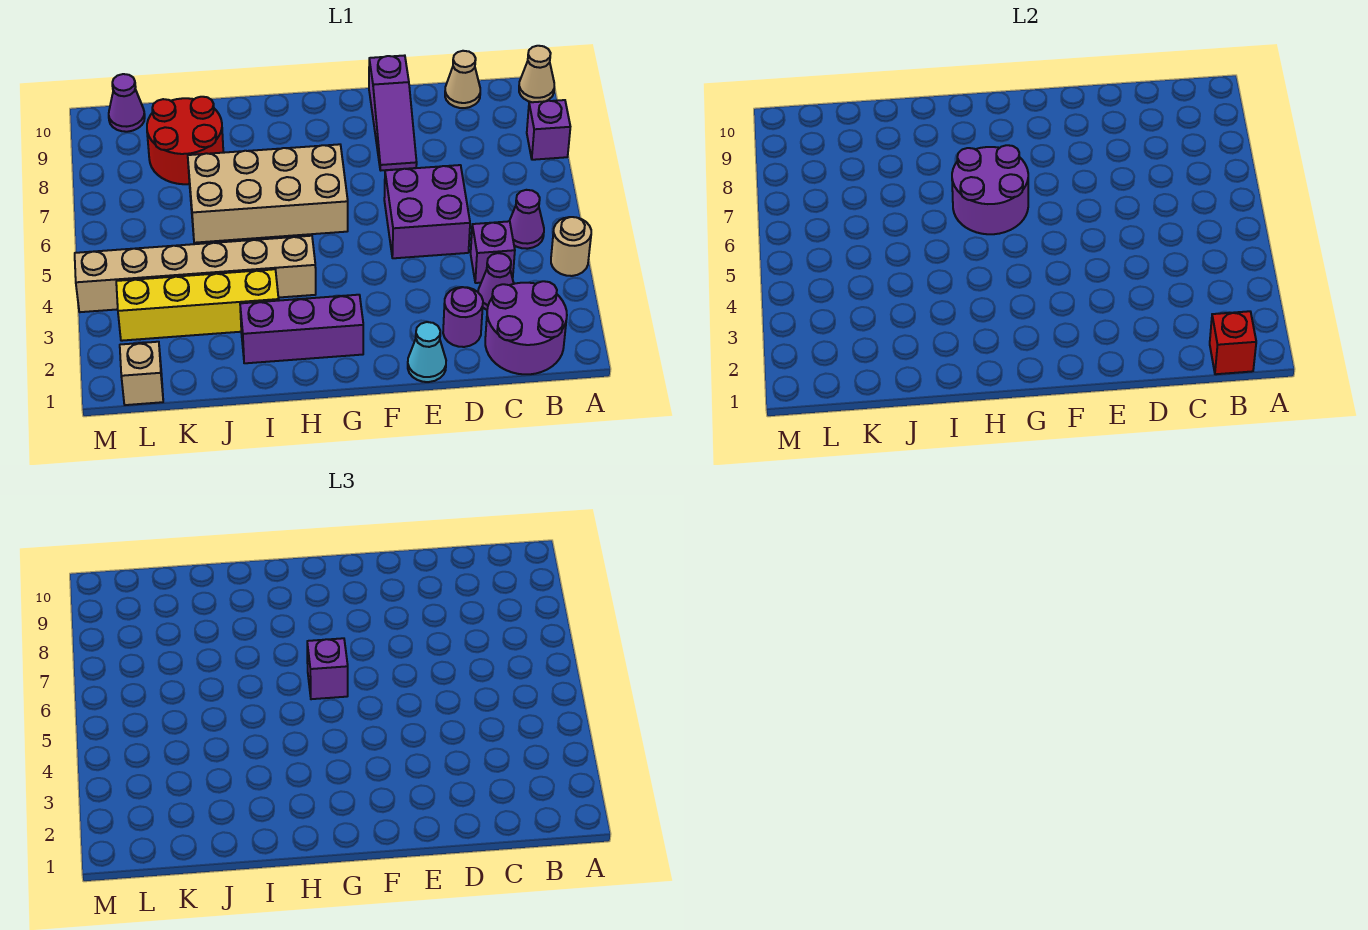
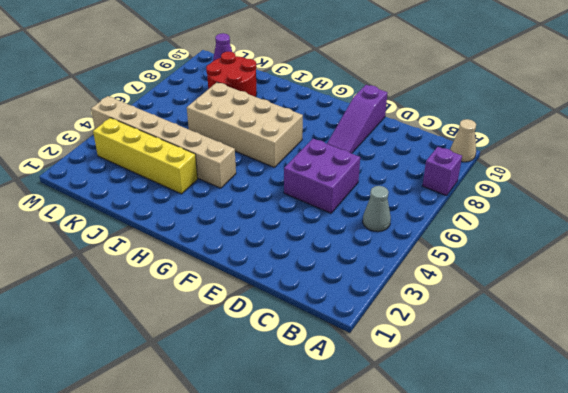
grey 1x1 cone [363,186,391,232] -> purple 1x1 cone [510,190,544,249]
none -> tan 1x1 round brick [551,217,591,276]
none -> purple 2x2 round brick [485,281,567,374]
none -> purple 1x1 cone [478,253,514,310]

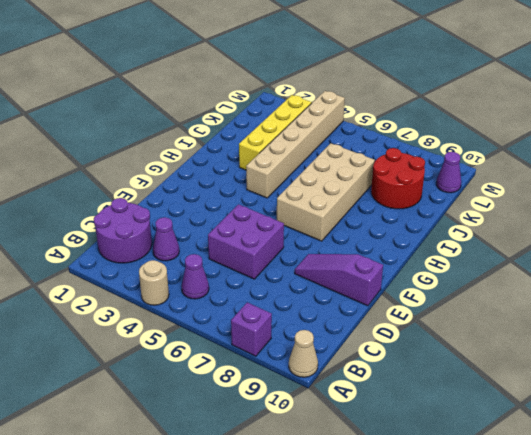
none -> purple 1x1 brick [471,221,515,283]
none -> tan 1x1 cone [445,51,480,108]
none -> purple 1x1 round brick [443,287,483,347]

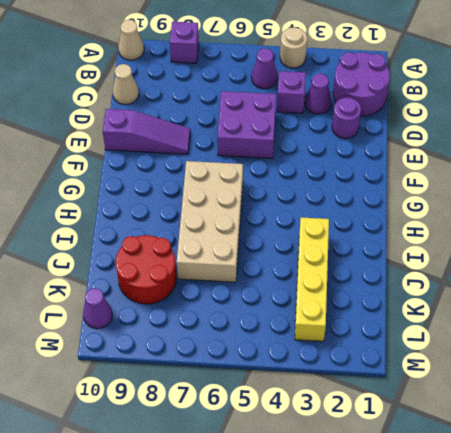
none -> cyan 1x1 cone [408,322,446,382]
none -> purple 1x3 brick [240,295,363,363]
none -> tan 1x6 brick [75,236,316,312]

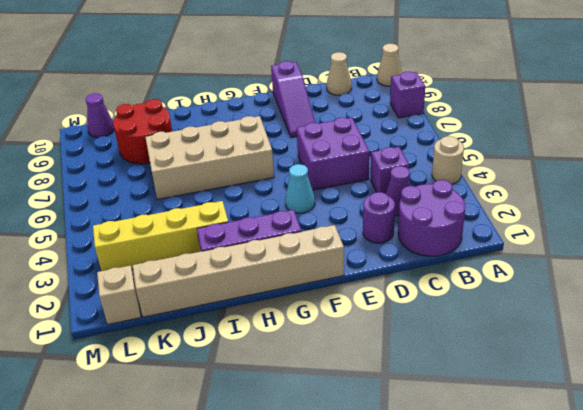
tan 1x6 brick [133,225,344,317] -> tan 1x6 brick moved to [75,236,316,312]
cyan 1x1 cone [285,164,315,213] -> cyan 1x1 cone moved to [408,322,446,382]
none -> purple 1x1 cone [510,190,544,249]
none -> red 1x1 brick [1210,311,1256,374]
none -> purple 2x2 round brick [952,145,1028,234]

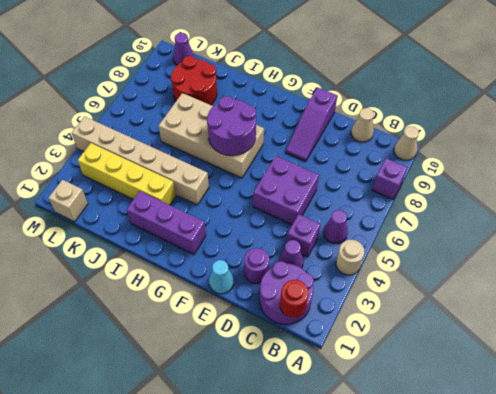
red 1x1 round brick [280,280,309,318] -> red 1x1 brick [1210,311,1256,374]
none -> purple 1x1 brick [307,638,348,699]

